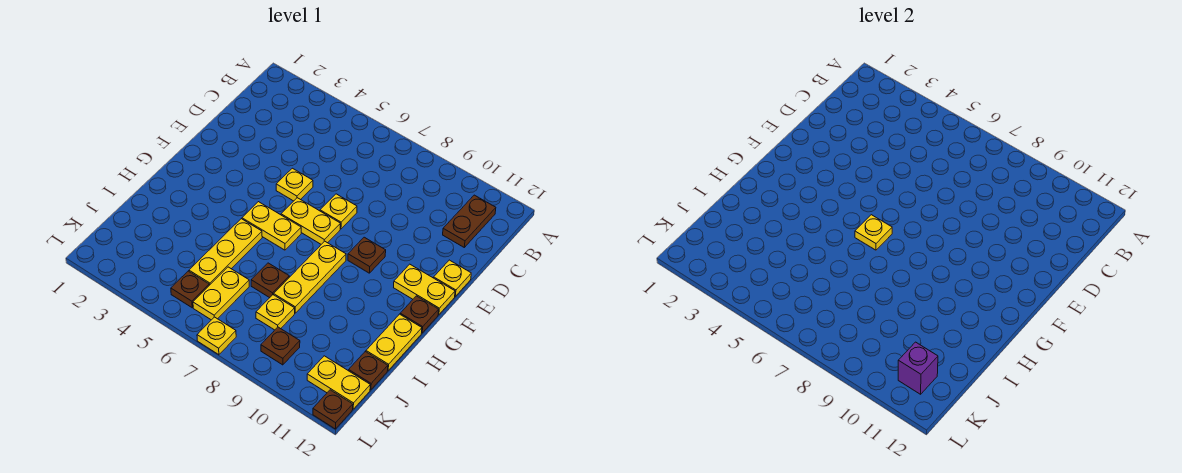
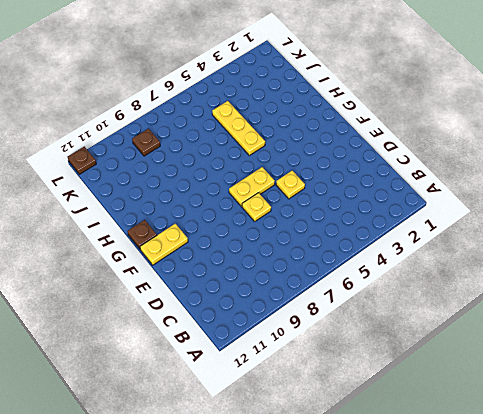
none -> brown 1x2 plate [443,195,496,247]
none -> yellow 1x1 plate [434,260,471,296]
none -> brown 1x1 plate [348,237,386,273]

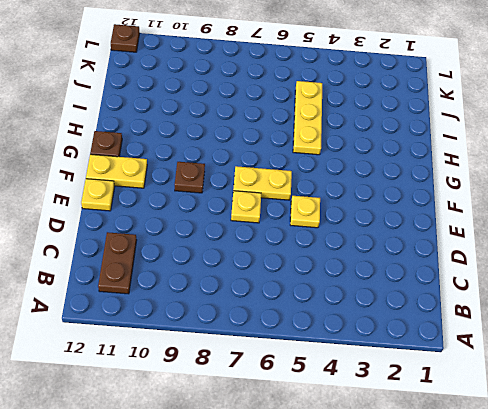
none -> yellow 1x2 plate [242,202,301,250]
none -> yellow 1x3 plate [274,241,346,313]
none -> yellow 1x2 plate [366,314,422,371]

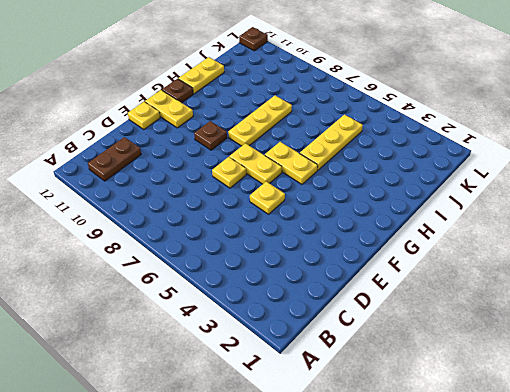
none -> brown 1x1 plate [251,263,289,298]
none -> yellow 1x2 plate [193,267,249,320]
none -> yellow 1x1 plate [256,295,295,330]

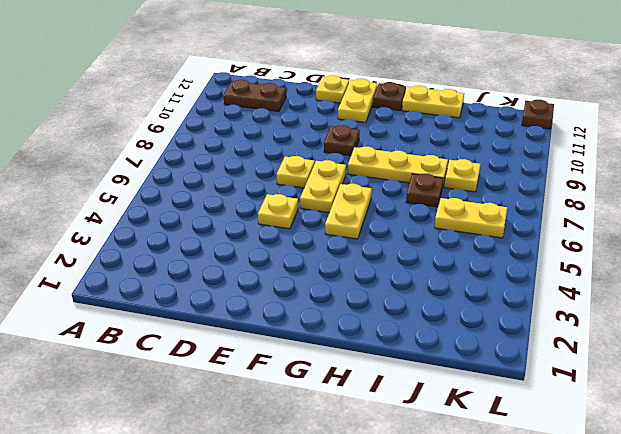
none -> yellow 1x3 plate [189,219,262,285]
none -> brown 1x1 plate [349,352,388,390]
none -> brown 1x1 plate [171,271,209,308]

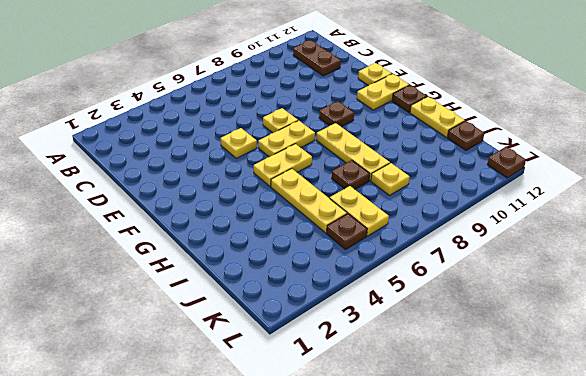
none -> brown 1x1 plate [261,327,300,365]
none -> yellow 1x2 plate [307,356,370,409]
none -> yellow 1x1 plate [197,317,236,355]

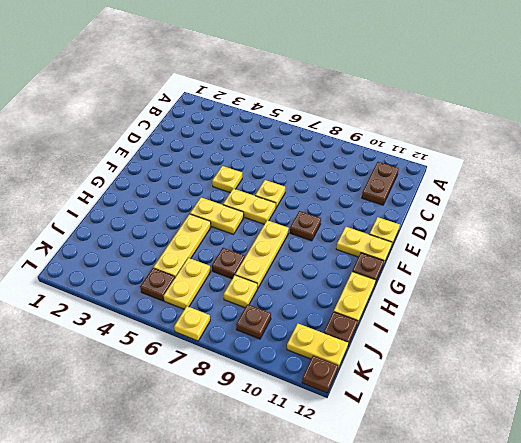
none -> yellow 1x1 plate [855,215,892,250]
none -> purple 1x1 brick [898,342,938,394]

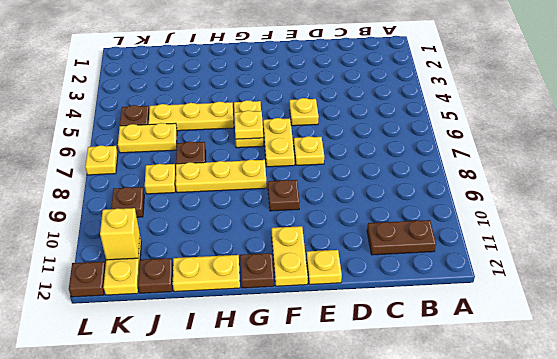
yellow 1x1 brick [100,208,140,260] -> purple 1x1 brick [898,342,938,394]

